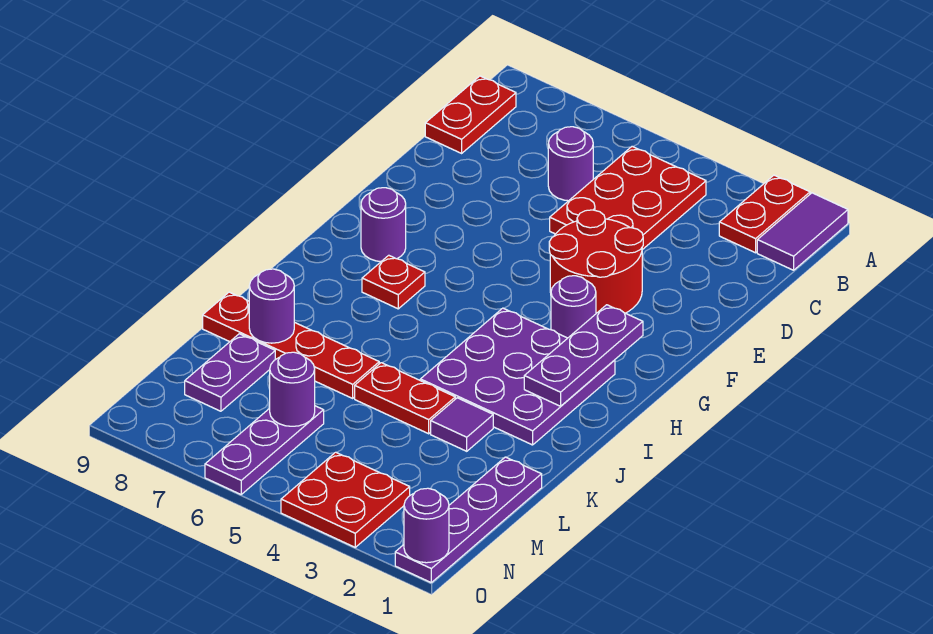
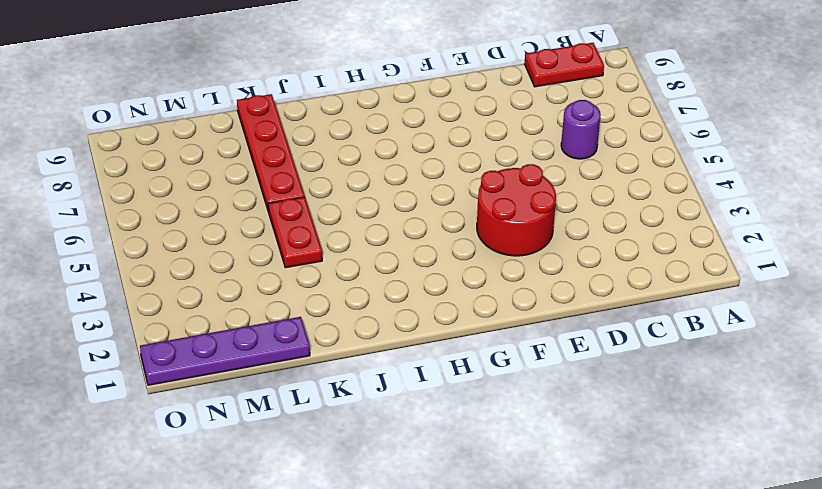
none -> purple 1x2 tile [757,193,848,270]
none -> red 1x2 plate [719,175,810,253]
none -> red 2x3 plate [550,147,706,250]

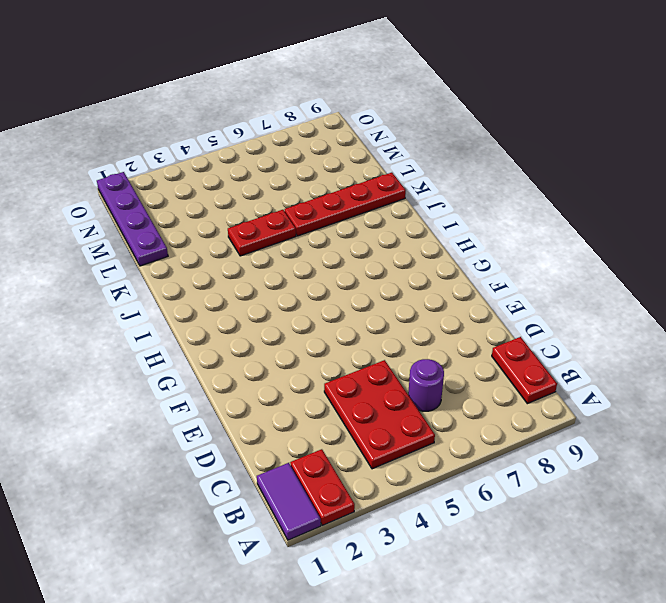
none -> red 2x2 round brick [549,210,643,313]
none -> purple 1x1 round brick [551,276,596,338]
none -> purple 1x1 round brick [361,188,406,261]

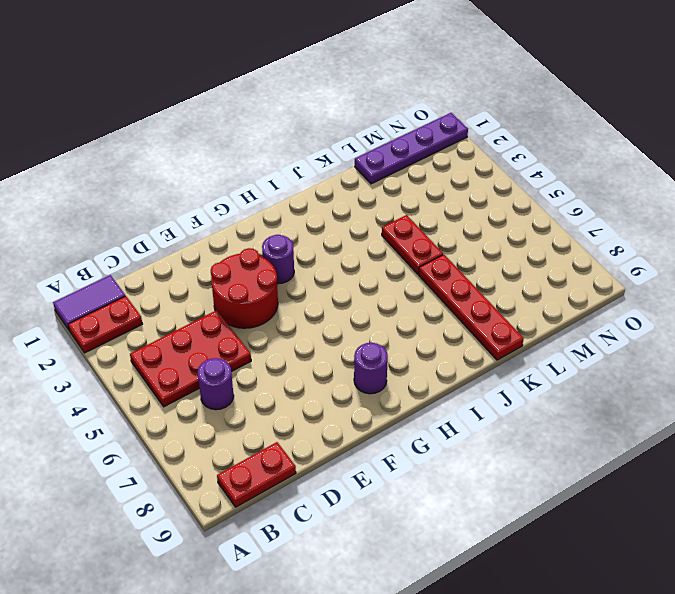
none -> purple 3x3 plate [420,308,615,445]
none -> red 1x1 plate [362,255,425,309]
none -> purple 1x1 tile [431,398,493,451]

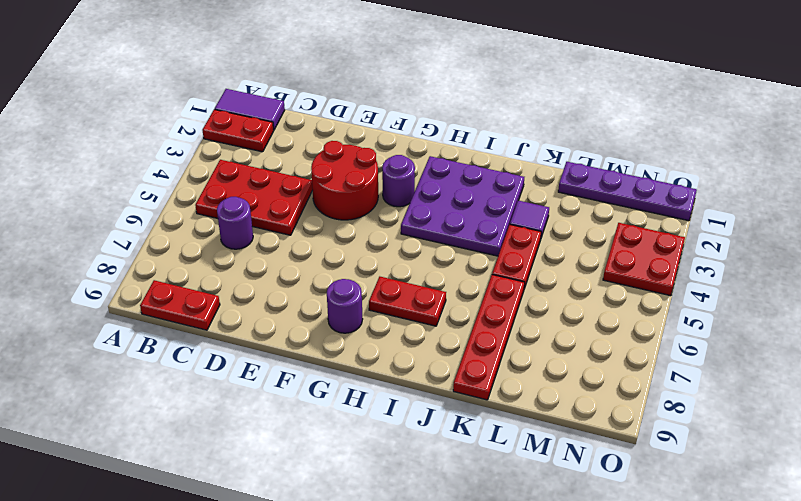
red 1x2 plate [369,277,446,326] -> red 1x1 plate [362,255,425,309]
none -> purple 1x2 plate [185,334,275,411]
none -> purple 1x3 plate [205,406,324,494]
none -> purple 1x3 plate [524,305,643,406]

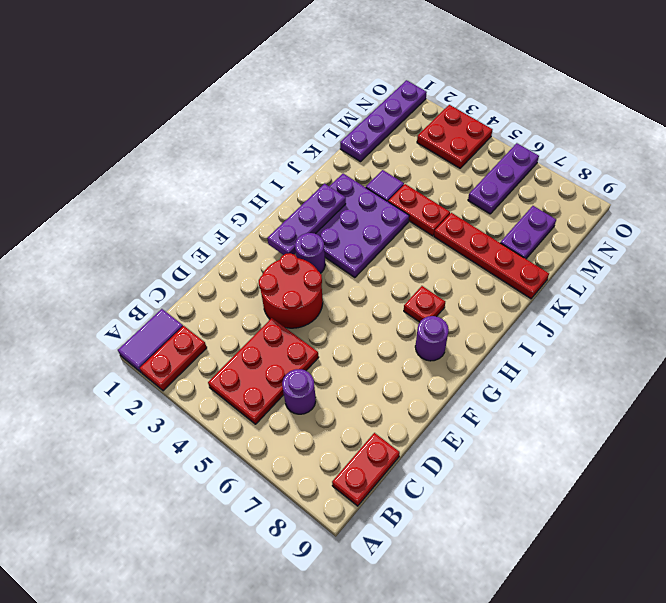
none -> purple 1x1 round brick [249,269,294,343]
none -> purple 1x1 round brick [270,352,315,426]
none -> purple 1x1 round brick [404,488,449,563]

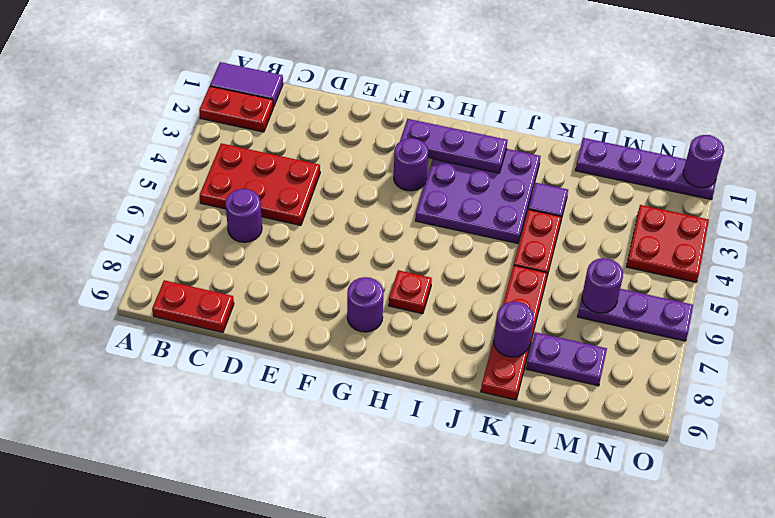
none -> red 2x2 round brick [549,210,643,313]

